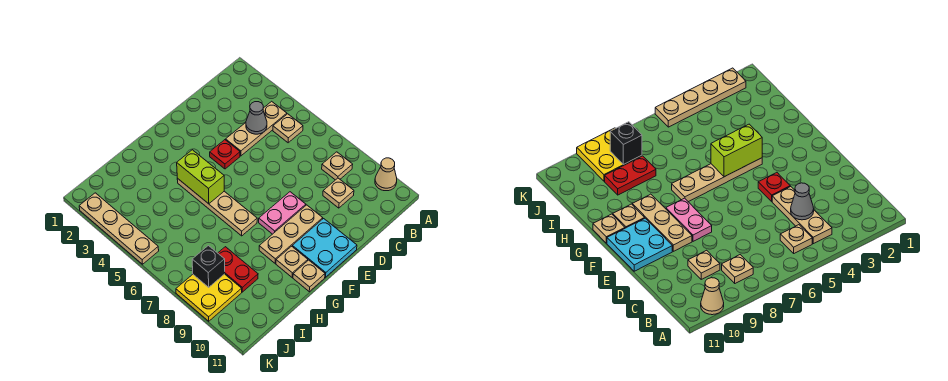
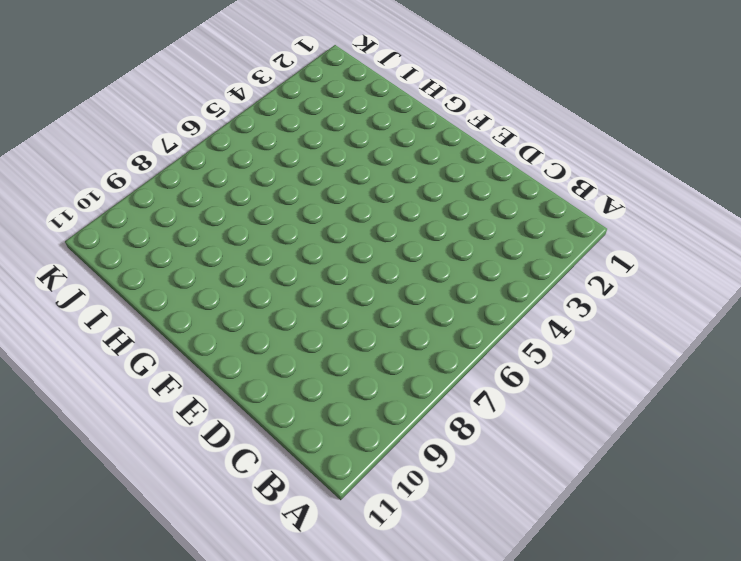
none -> tan 1x1 cone [375,158,397,191]
none -> tan 1x3 plate [226,101,287,156]
none -> tan 1x1 plate [273,114,303,143]

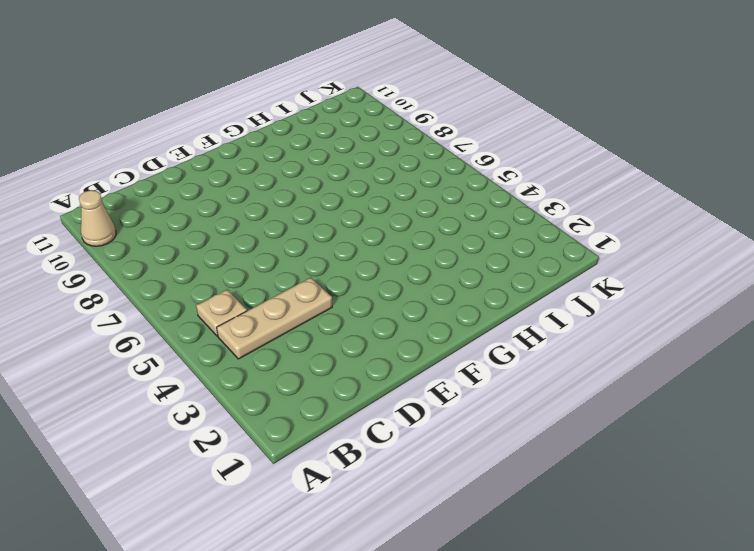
none -> tan 1x1 plate [322,152,353,180]
none -> tan 1x1 plate [323,178,354,208]
none -> red 1x1 plate [210,140,240,169]

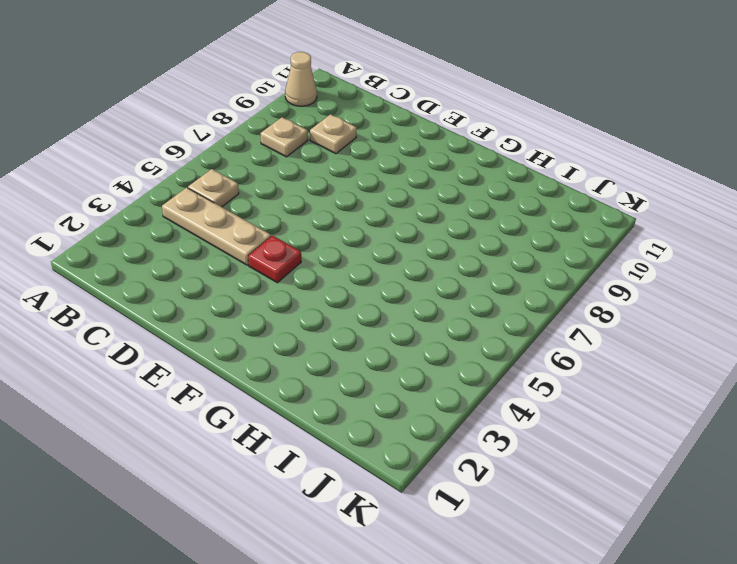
none -> pink 1x2 plate [259,192,306,234]
none -> tan 1x3 plate [259,205,323,263]
none -> cyan 2x2 plate [292,219,357,277]

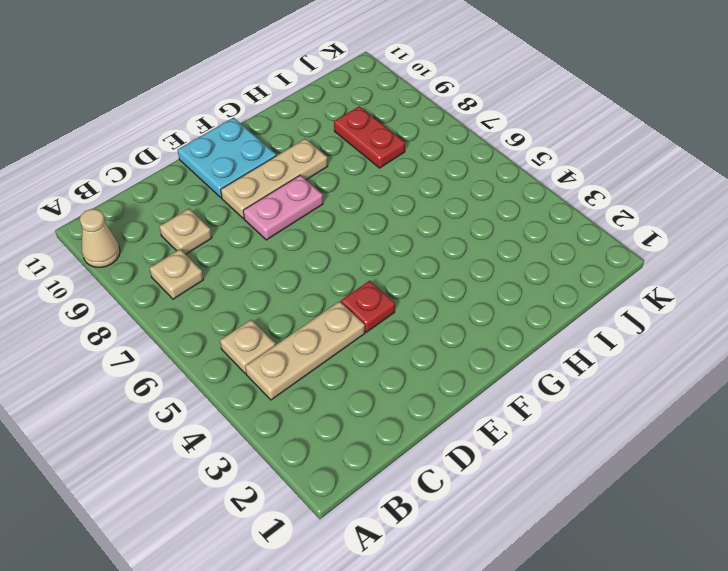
none -> tan 1x4 plate [177,178,257,236]
none -> tan 1x1 plate [276,246,308,277]
none -> tan 1x1 plate [293,260,325,292]

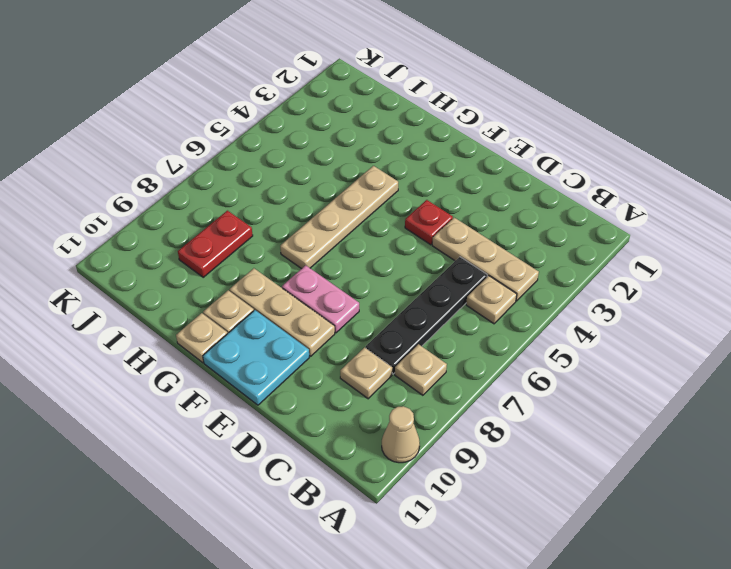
black 1x4 plate [366,257,487,374] -> none
none -> yellow 2x2 plate [176,274,242,321]
none -> tan 1x4 plate [79,193,159,264]
none -> grey 1x1 cone [246,102,267,134]

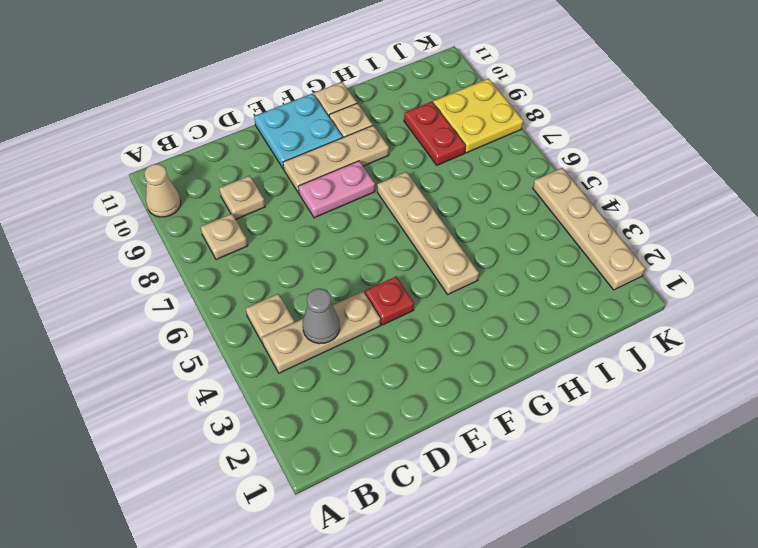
none -> lime 1x2 brick [177,150,224,204]
none -> black 1x1 brick [192,246,225,287]

